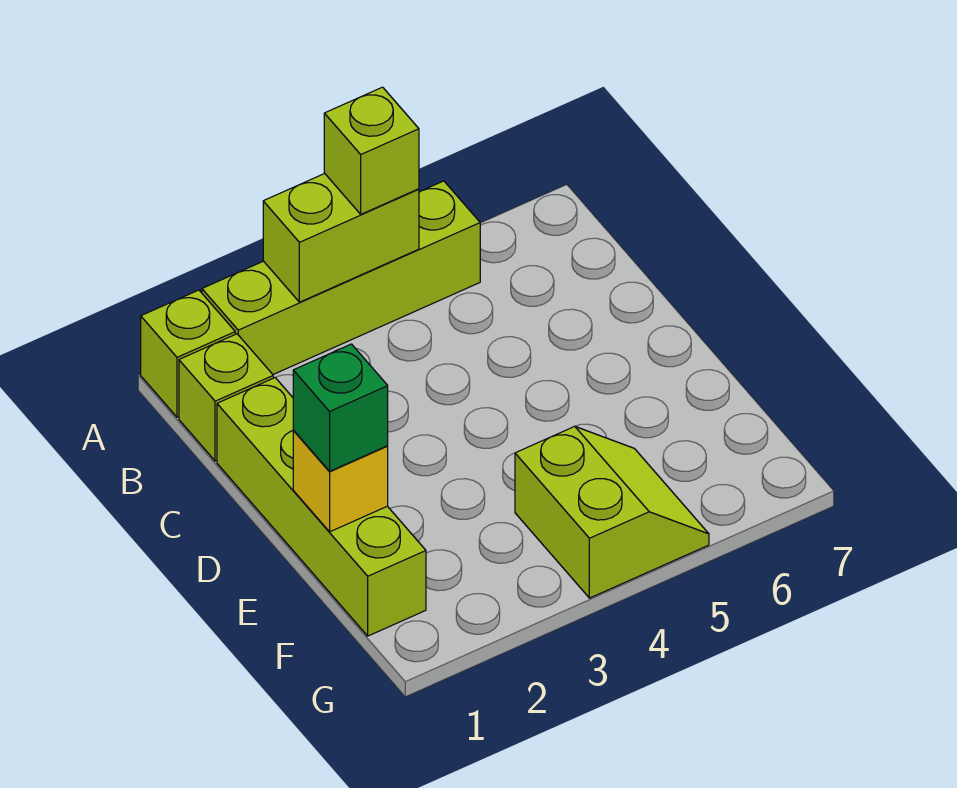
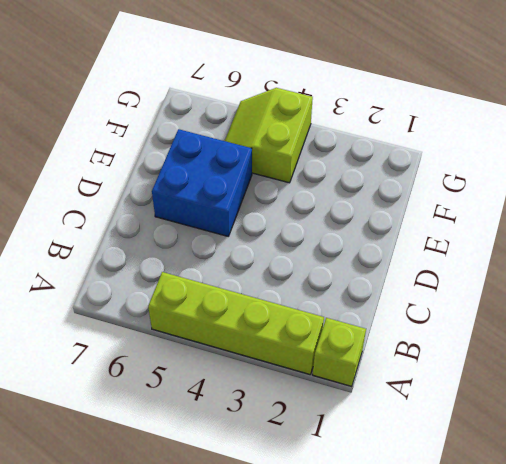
blue 2x2 brick [152,129,252,236] -> none
none -> lime 1x1 brick [179,334,273,461]
none -> lime 1x4 brick [217,378,426,636]

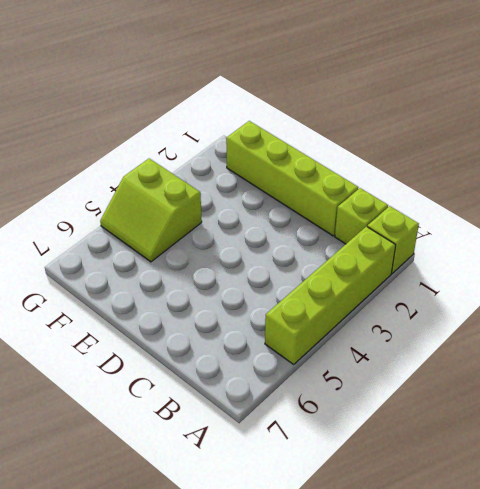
none -> lime 1x2 brick [263,174,419,302]
none -> yellow 1x1 brick [293,431,388,532]

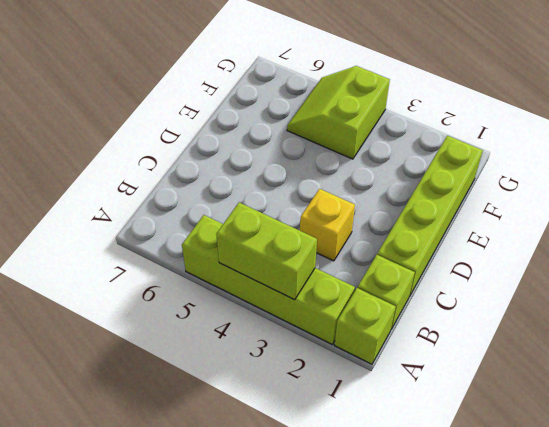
yellow 1x1 brick [300,189,355,261] -> yellow 1x1 brick moved to [293,431,388,532]
none -> lime 1x1 brick [324,87,419,214]
none -> green 1x1 brick [293,344,388,471]

